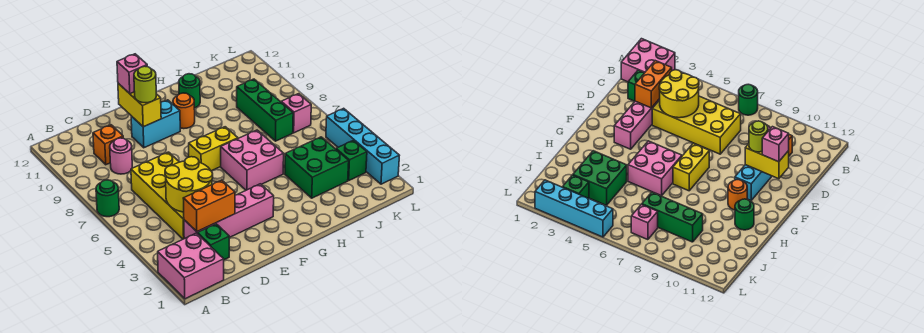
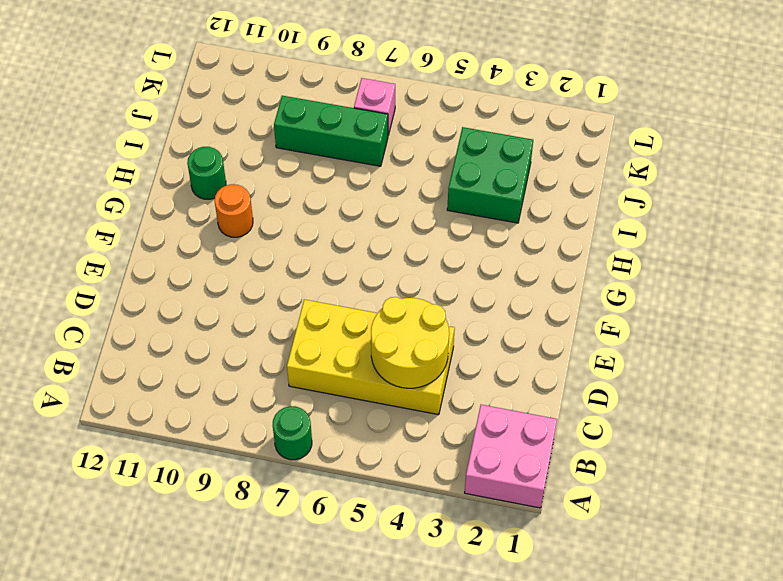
none -> green 1x1 brick [198,224,229,260]
none -> pink 1x4 brick [184,184,274,239]
none -> pink 1x1 round brick [110,138,132,174]

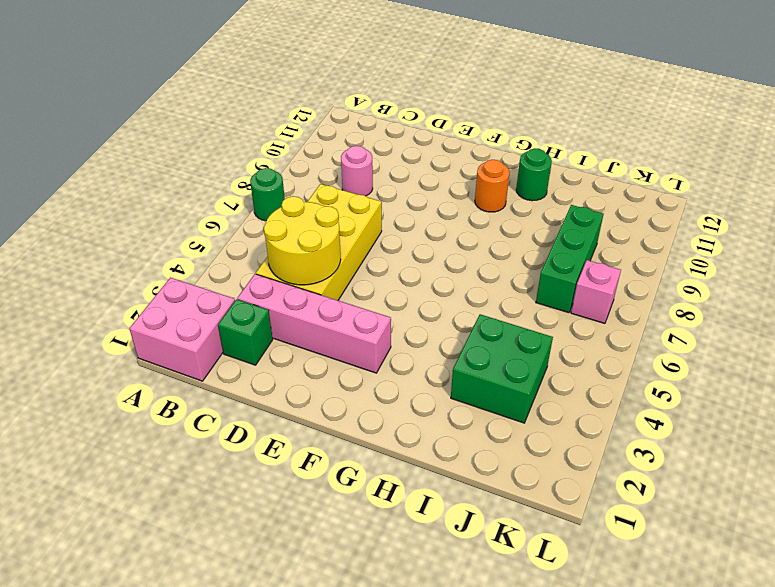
none -> orange 1x1 brick [93,125,123,165]
none -> cyan 1x2 brick [131,100,180,148]
none -> yellow 1x2 brick [189,127,238,171]

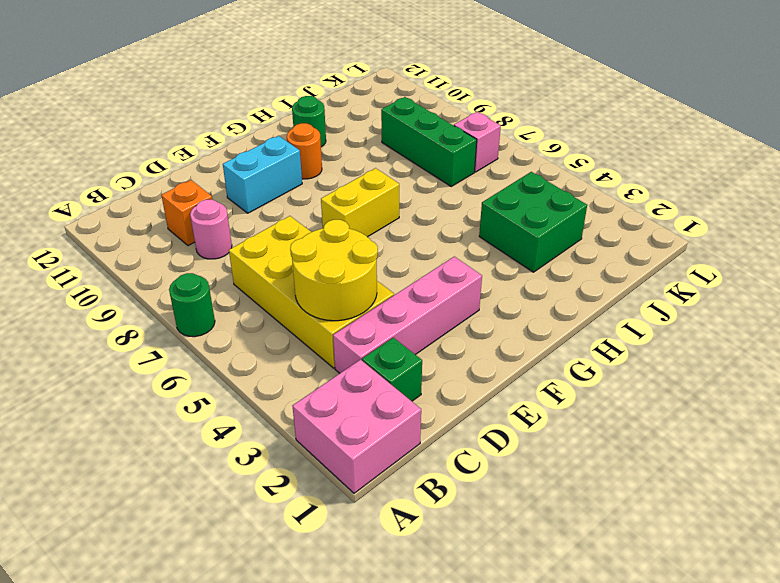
none -> pink 2x2 brick [221,130,284,190]
none -> green 1x1 brick [336,140,367,180]
none -> cyan 1x4 brick [326,108,399,184]

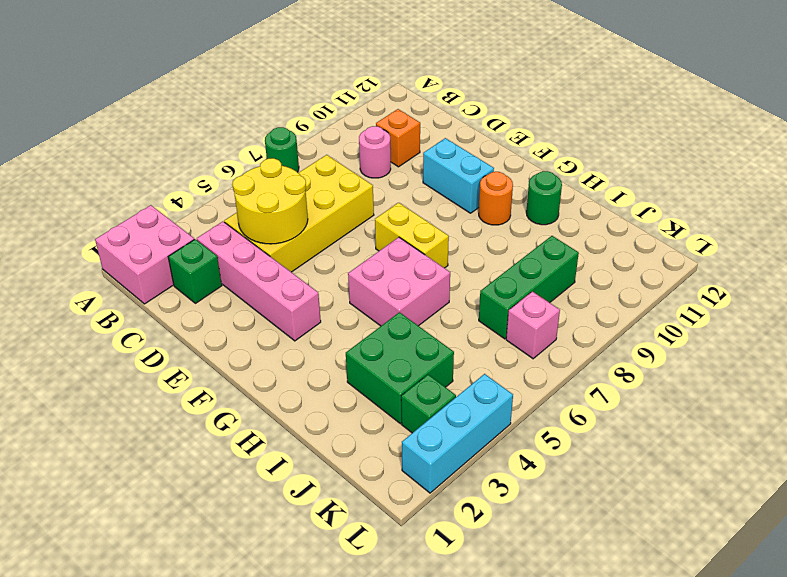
cyan 1x3 brick [402,374,513,493] -> cyan 1x4 brick [326,108,399,184]
none -> orange 1x2 brick [183,180,235,231]
none -> yellow 1x2 brick [118,83,161,127]
none -> lime 1x1 round brick [134,66,156,103]

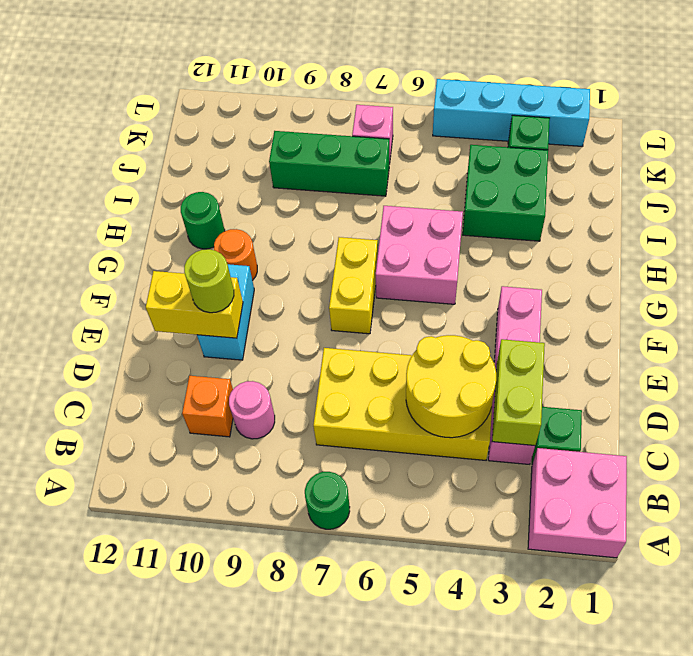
lime 1x2 brick [492,339,545,446] -> orange 1x2 brick [183,180,235,231]
none -> pink 1x1 brick [117,54,147,94]

